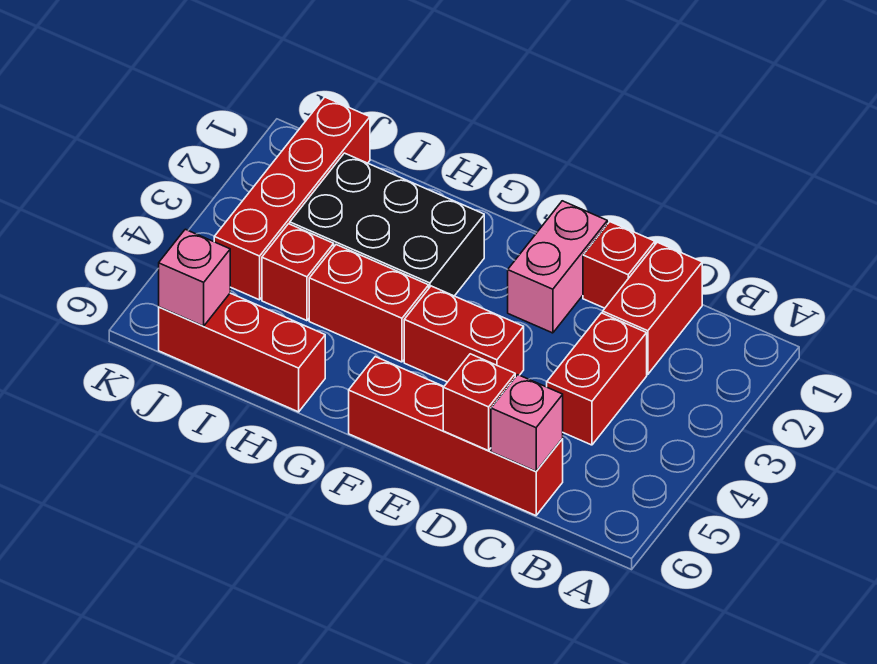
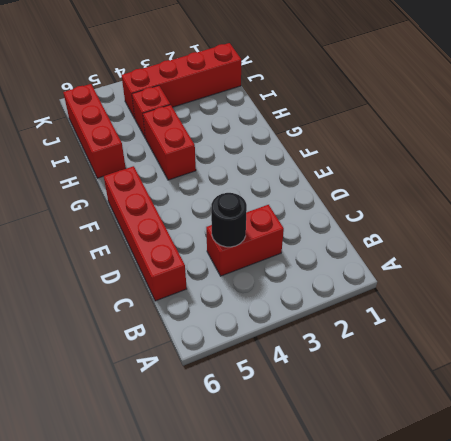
black 1x1 round brick [211,193,247,247] -> none
none -> red 1x2 brick [603,242,702,374]
none -> red 1x1 brick [583,222,655,308]
none -> pink 1x2 brick [508,201,607,333]

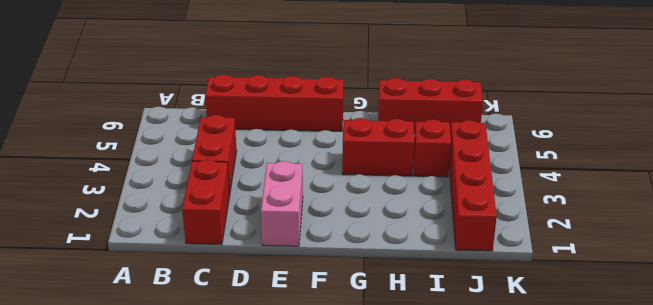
none -> red 1x1 brick [583,222,655,308]
none -> red 1x2 brick [404,286,524,382]
none -> black 2x3 brick [290,153,484,296]

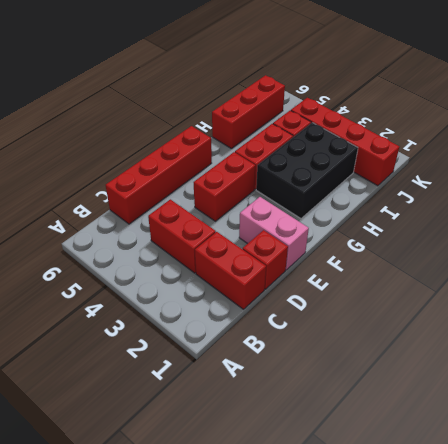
none -> pink 1x1 brick [491,375,563,471]
none -> red 1x1 brick [443,354,515,451]
none -> pink 1x1 brick [159,229,230,326]

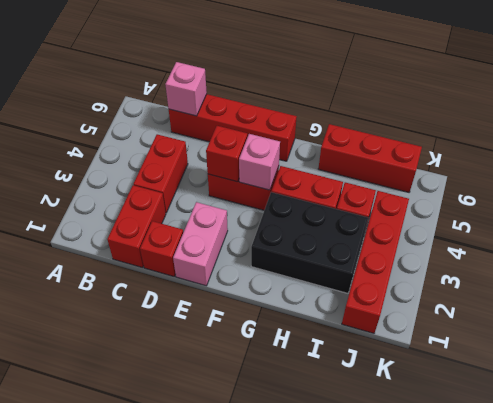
red 1x1 brick [206,126,247,182] -> red 1x1 brick moved to [443,354,515,451]
pink 1x1 brick [239,134,280,190] -> pink 1x1 brick moved to [159,229,230,326]

